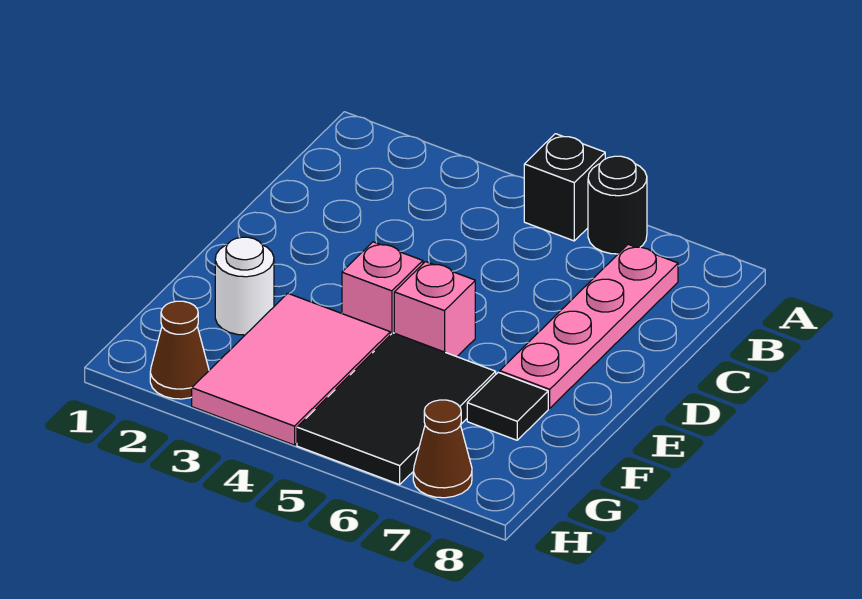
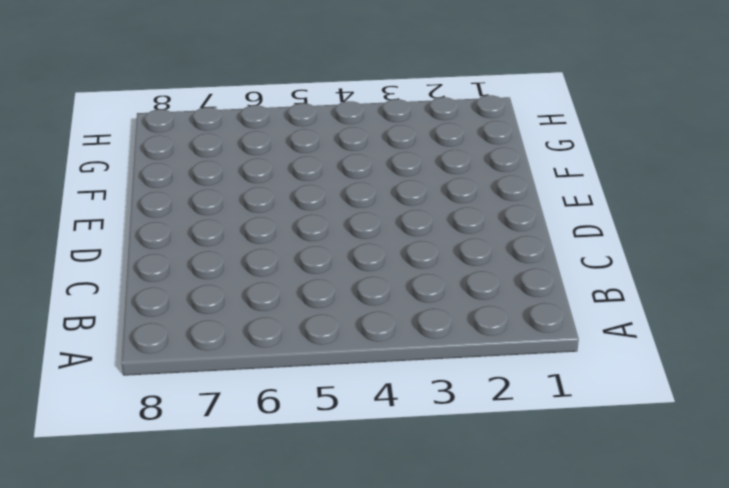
none -> black 1x1 brick [524,134,605,241]
none -> black 1x1 round brick [588,156,647,254]

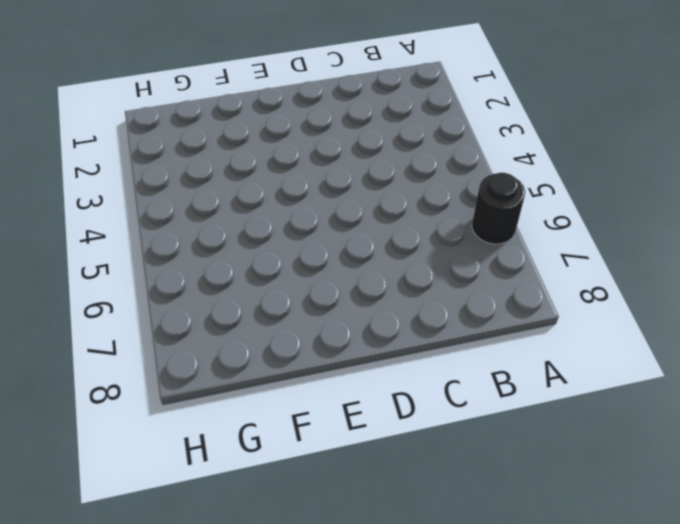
none -> black 1x1 brick [524,134,605,241]
none -> pink 1x4 plate [500,244,678,408]

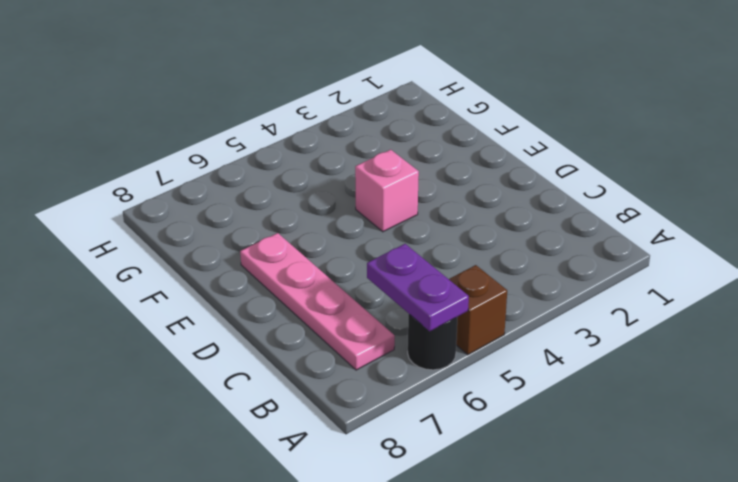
brown 1x1 brick [449,265,507,355] -> black 1x1 brick [524,134,605,241]
purple 1x2 plate [367,244,469,331] -> none
none -> pink 1x1 brick [394,262,475,357]
none -> white 1x1 round brick [215,237,274,335]

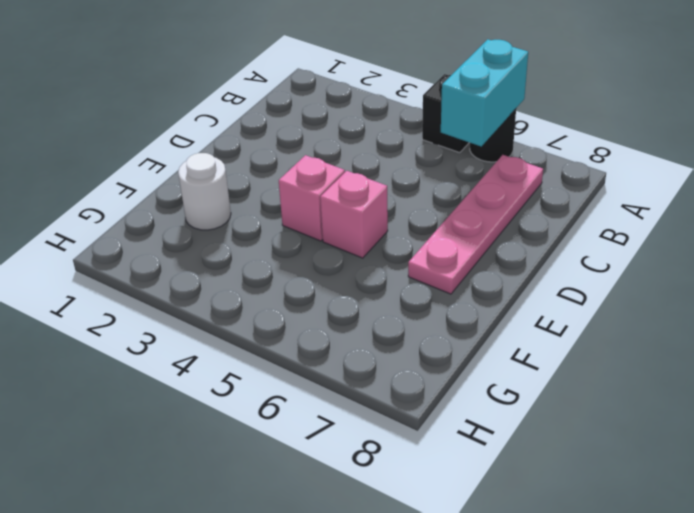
cyan 1x2 brick [441,39,528,146] -> none
none -> pink 2x3 tile [192,293,390,445]
none -> black 2x3 tile [297,333,496,485]

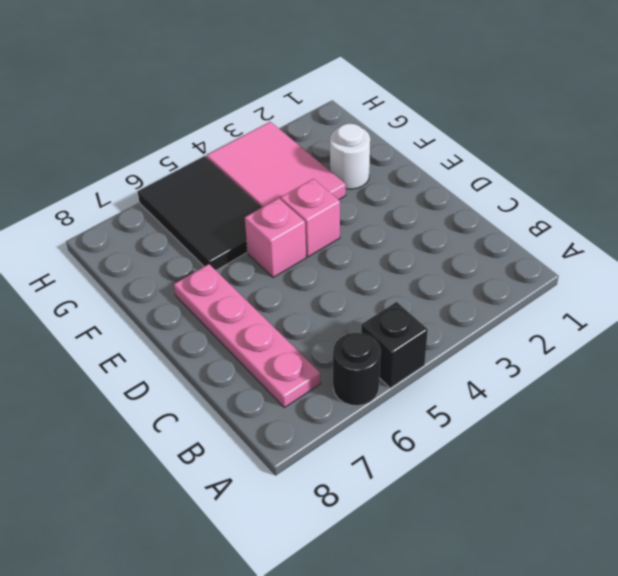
none -> black 1x1 tile [467,372,548,440]
none -> brown 1x1 cone [150,301,209,399]

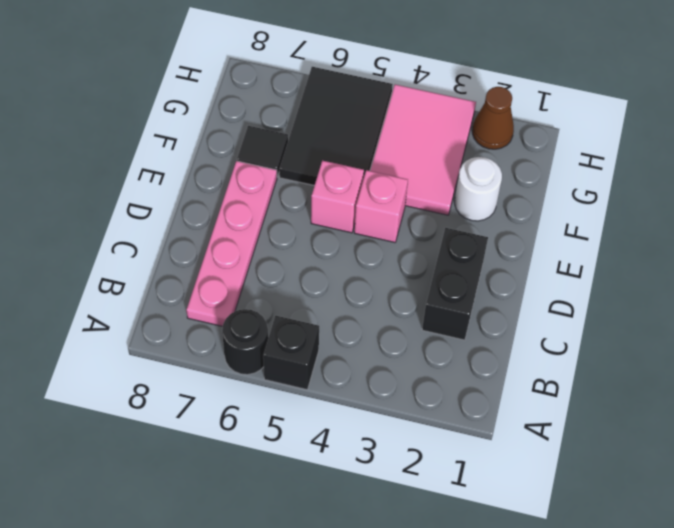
black 1x2 brick [422,228,488,340] -> none
none -> brown 1x1 cone [413,400,472,498]

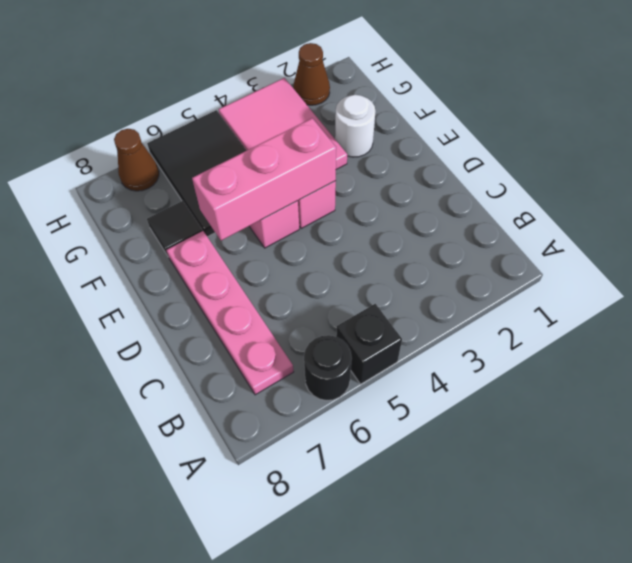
pink 1x3 brick [192,118,336,241] -> none

